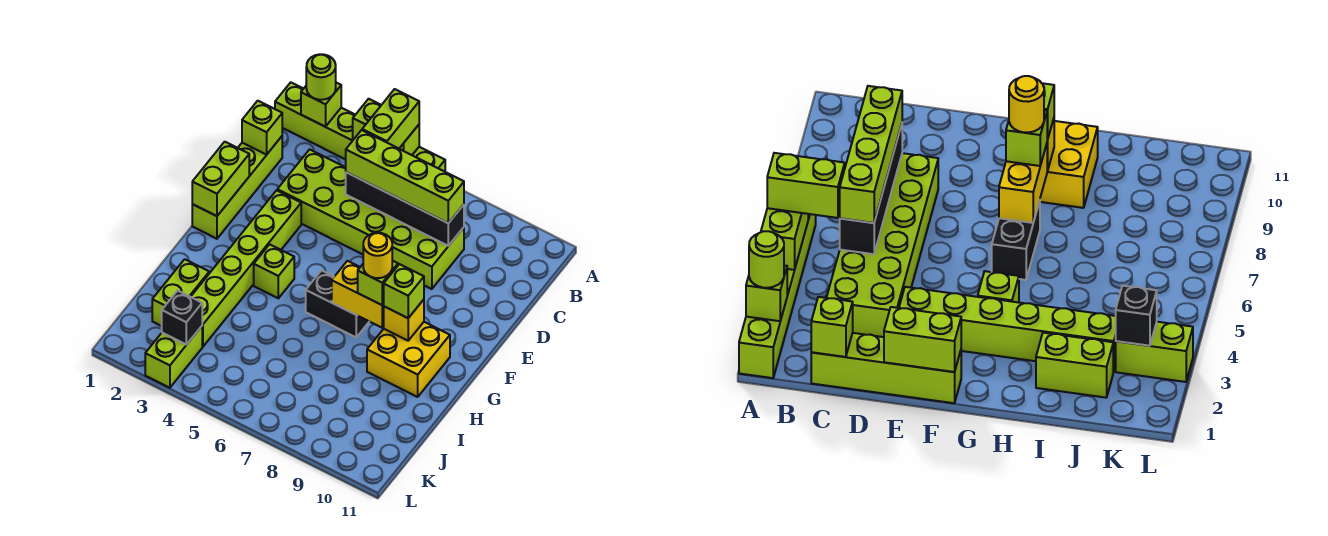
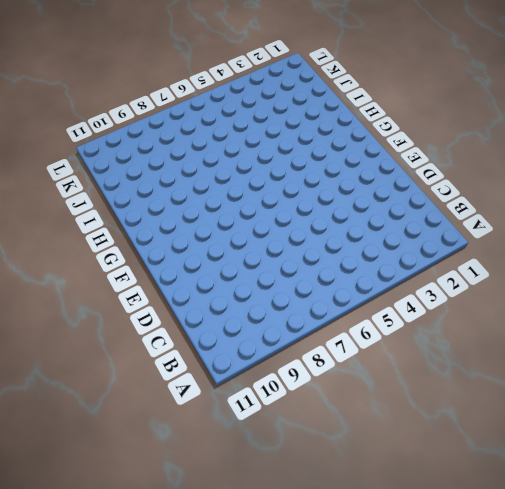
none -> lime 1x6 brick [275,82,445,172]
none -> lime 1x4 brick [192,136,282,239]
none -> lime 2x6 brick [277,149,464,289]

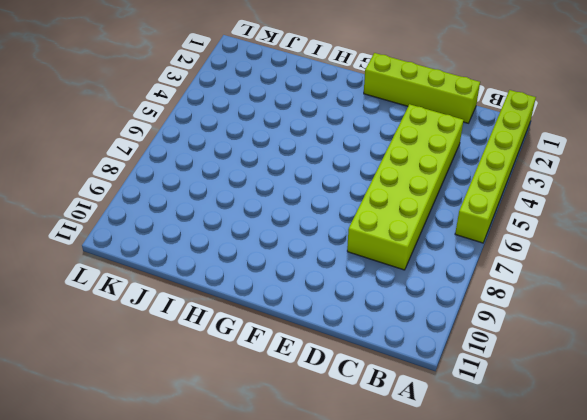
none -> lime 1x6 brick [191,190,301,347]
none -> lime 1x1 brick [254,244,294,298]
none -> black 1x2 brick [306,270,369,337]

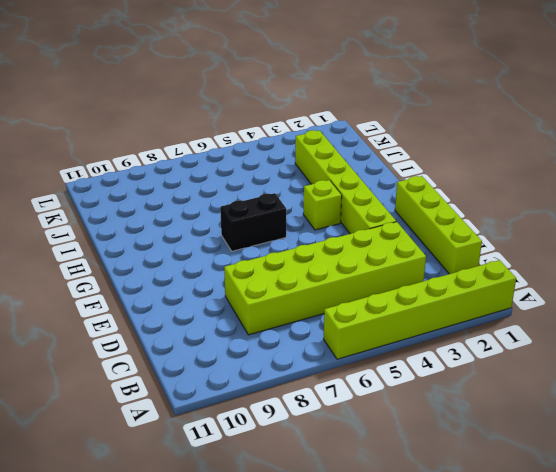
none -> yellow 2x2 brick [367,322,450,397]
none -> lime 1x2 brick [152,259,209,326]
none -> lime 1x2 brick [145,326,202,388]

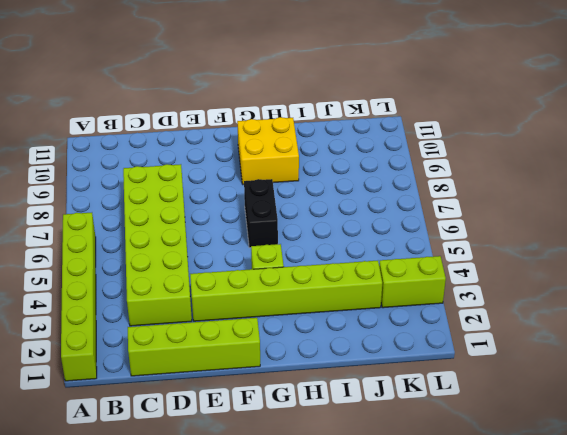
none -> lime 1x2 brick [152,259,209,326]
none -> lime 1x1 brick [301,83,341,127]
none -> lime 1x2 brick [353,99,419,155]

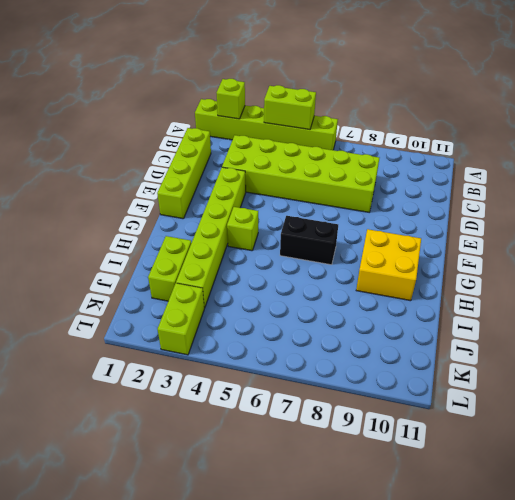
none -> lime 1x1 brick [242,101,282,155]
none -> black 1x4 brick [346,172,464,246]
none -> lime 1x2 brick [192,142,249,216]

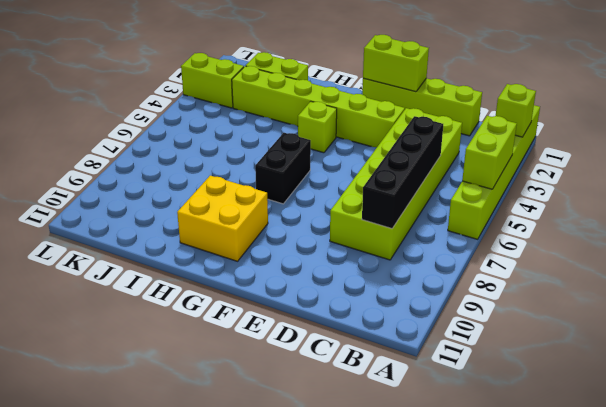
none -> lime 1x1 brick [242,101,282,155]
none -> yellow 1x2 brick [332,261,384,328]
none -> yellow 1x1 brick [384,300,424,341]

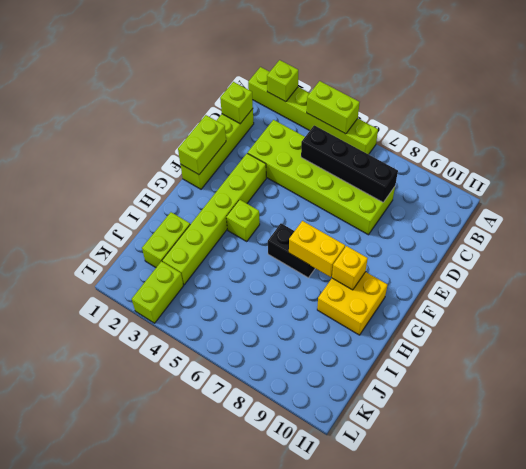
none -> black 1x1 brick [162,291,202,345]
none -> lime 1x1 round brick [306,54,336,100]
none -> lime 1x2 brick [362,89,419,148]

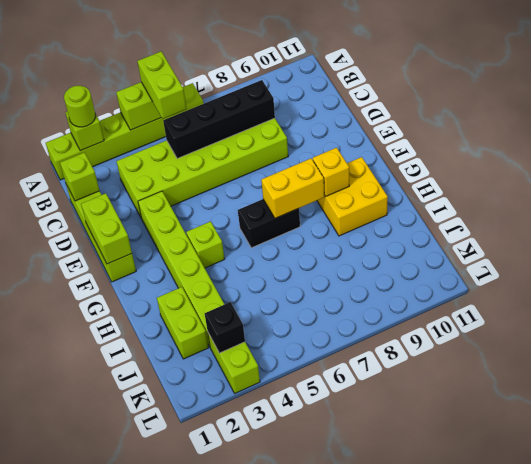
none -> lime 1x4 brick [346,130,464,223]
none -> lime 1x1 brick [358,261,398,305]
none -> lime 1x1 brick [384,264,424,318]

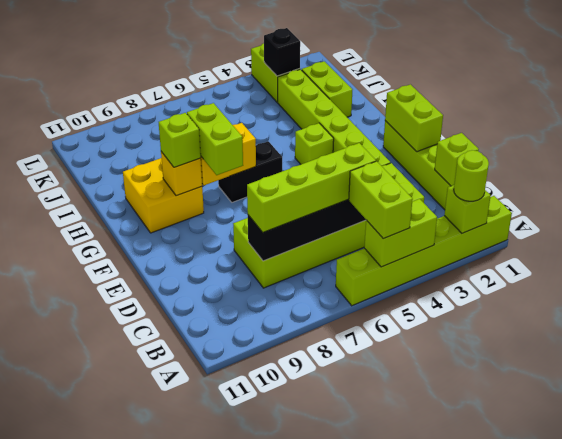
lime 1x2 brick [187,103,243,175] -> lime 1x1 brick [358,261,398,305]
none -> yellow 1x1 round brick [363,233,392,278]

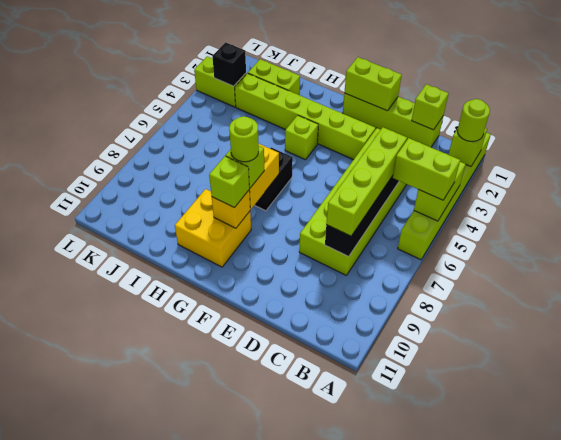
lime 1x1 round brick [229,116,259,162] -> yellow 1x1 round brick [363,233,392,278]

